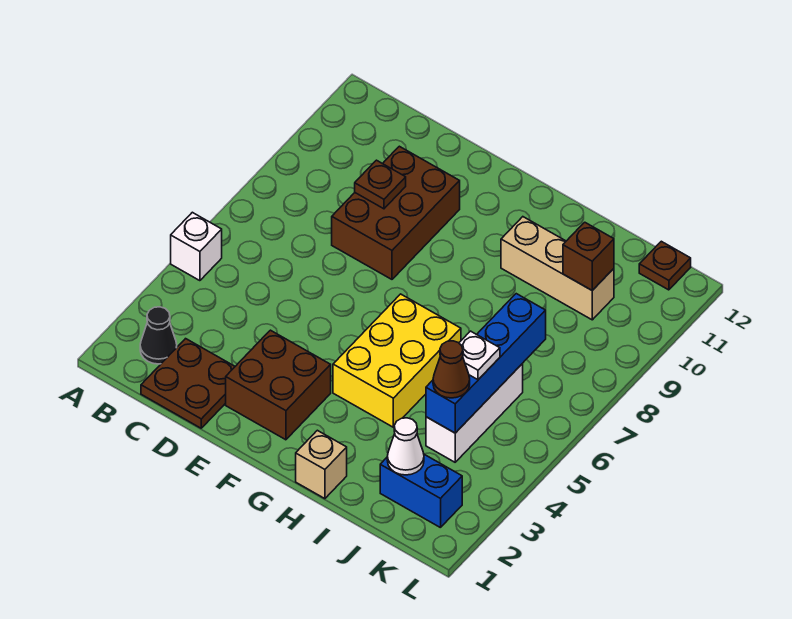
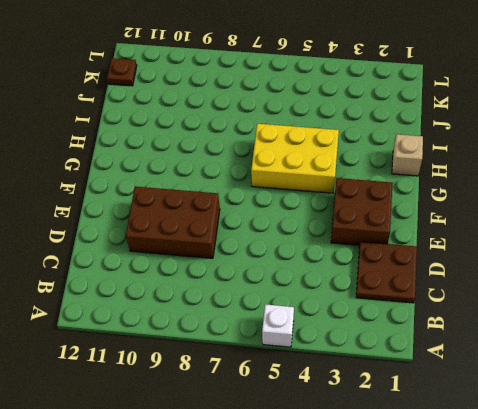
none -> black 1x1 cone [140,307,177,364]
none -> tan 1x3 brick [501,217,614,320]
none -> blue 1x2 brick [380,454,462,528]

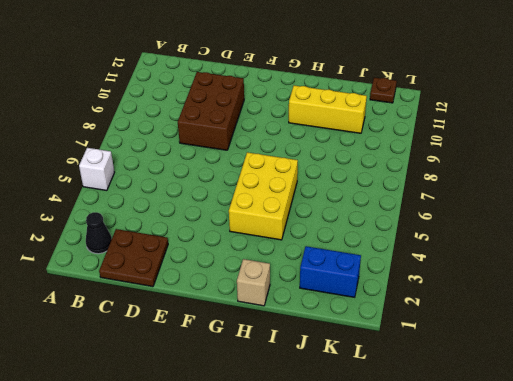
yellow 1x3 brick [289,85,367,133] -> tan 1x3 brick [501,217,614,320]
none -> brown 2x2 brick [226,330,331,440]
none -> white 1x3 brick [426,364,523,462]
none -> brown 1x1 plate [355,160,406,209]

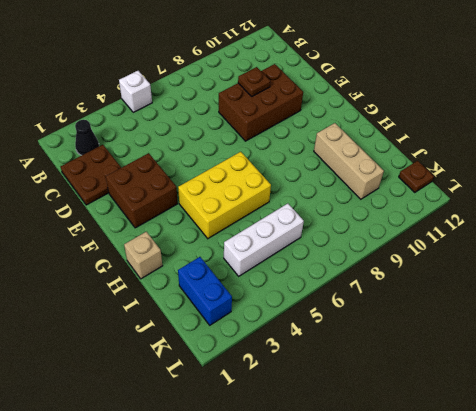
none -> white 1x1 cone [387,418,424,475]
none -> blue 1x4 brick [426,294,546,433]
none -> brown 1x1 brick [563,222,614,290]

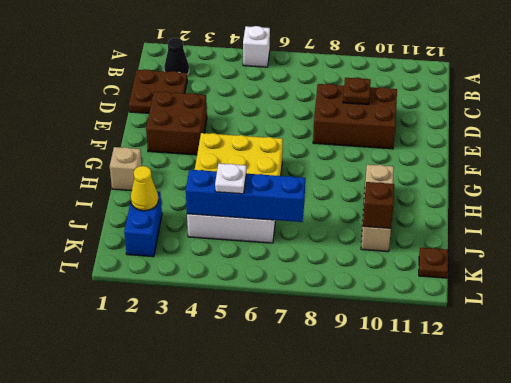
yellow 1x1 cone [131,166,158,211] -> white 1x1 cone [387,418,424,475]
none -> brown 1x1 cone [433,341,470,398]

